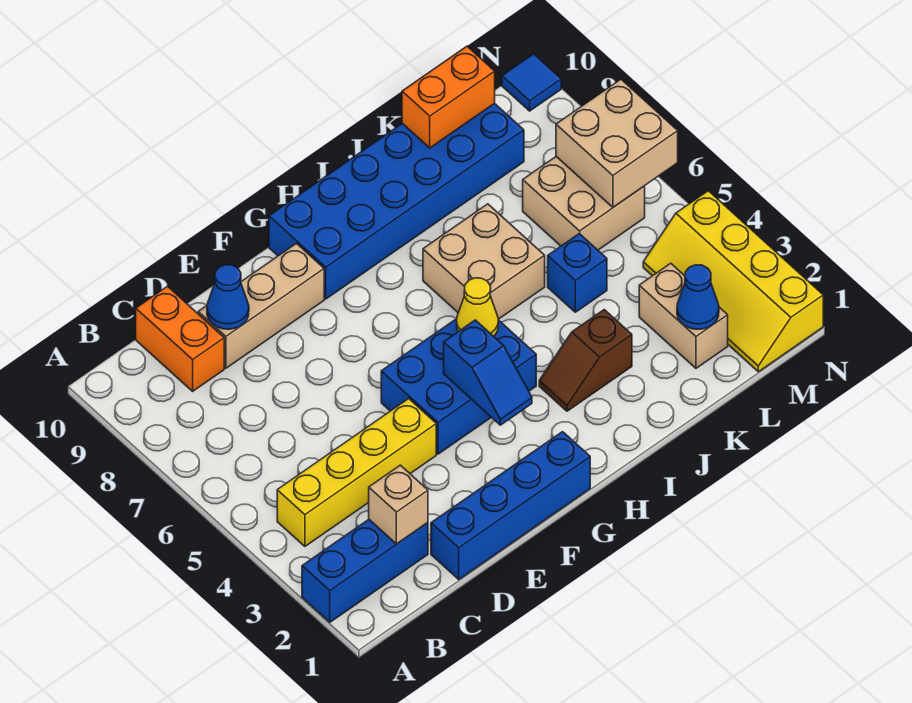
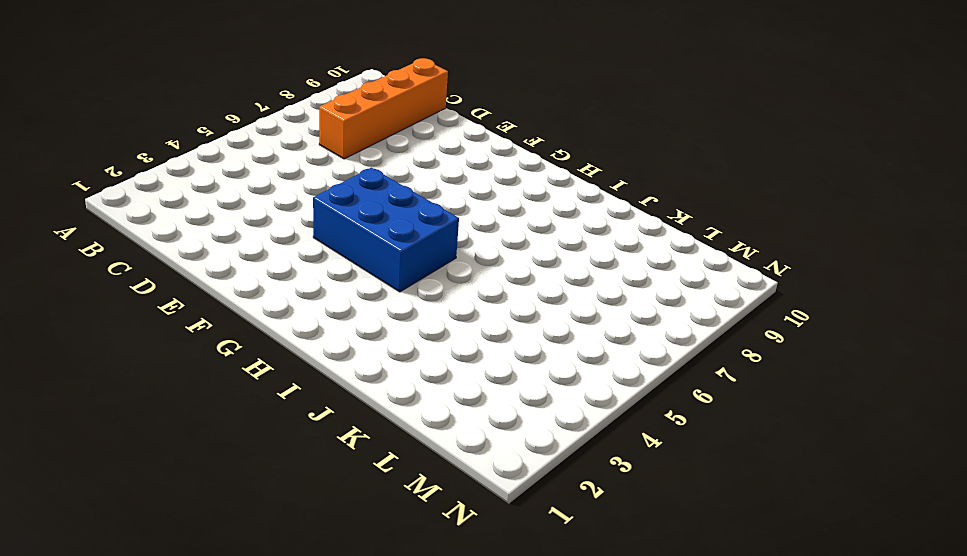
orange 1x4 brick [319,58,448,159] -> orange 1x2 brick [136,286,224,391]
none -> blue 1x3 brick [302,520,428,622]
none -> yellow 1x4 brick [277,399,436,546]
none -> blue 1x4 brick [431,432,590,579]

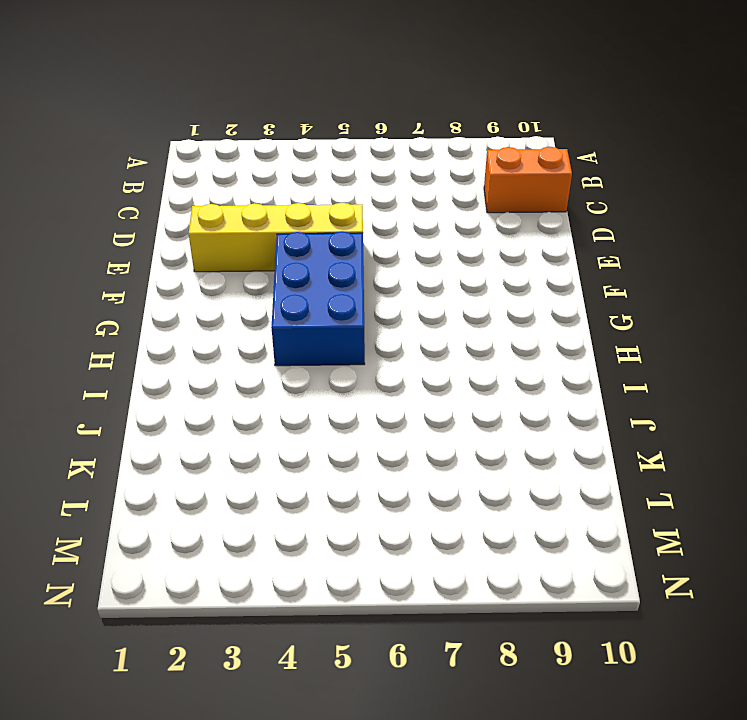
yellow 1x4 brick [189,203,363,272] -> yellow 1x4 brick turned to [277,399,436,546]
none -> blue 1x3 brick [302,520,428,622]
none -> blue 1x4 brick [431,432,590,579]
none -> tan 1x3 brick [198,244,324,368]

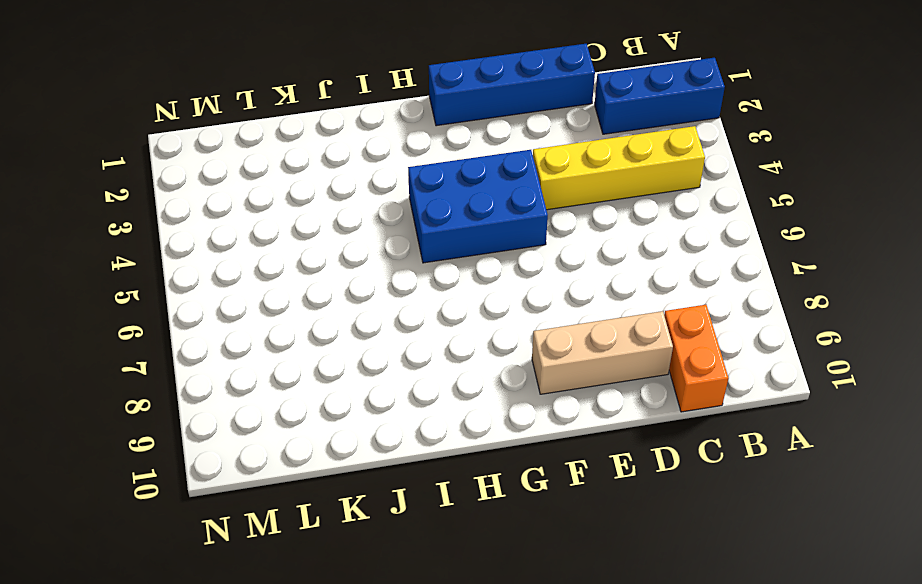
none -> blue 2x6 brick [269,103,524,299]
none -> brown 1x2 slope [539,310,632,411]
none -> tan 2x2 brick [423,204,545,319]

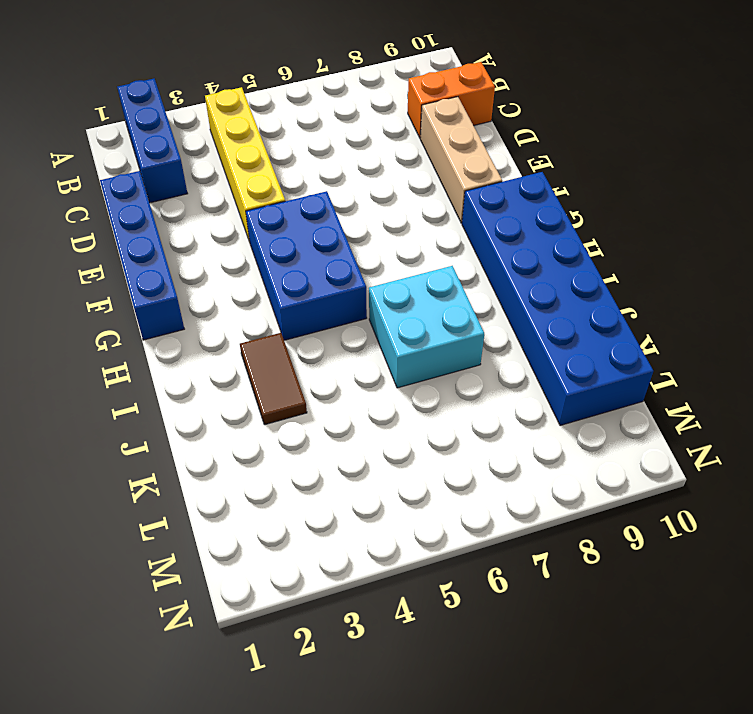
brown 1x2 tile [240,333,307,425] -> brown 1x2 slope [539,310,632,411]
cyan 2x2 brick [369,266,484,388] -> tan 2x2 brick [423,204,545,319]
none -> blue 1x1 brick [548,234,607,312]
none -> tan 1x2 brick [639,263,728,368]
none -> tan 2x2 brick [523,157,645,250]

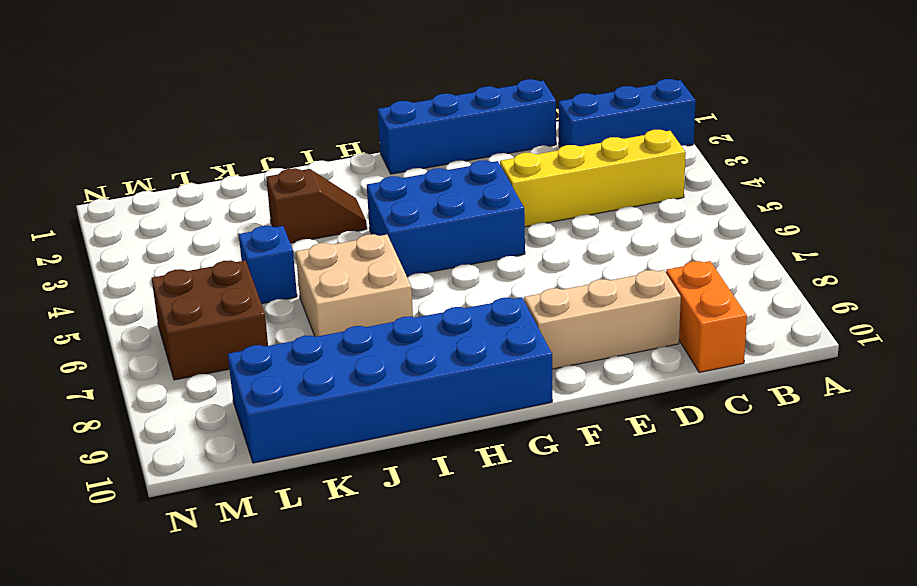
brown 2x2 brick [152,260,268,380] -> tan 2x2 brick [523,157,645,250]
none -> tan 1x2 brick [639,263,728,368]
none -> yellow 2x4 slope [643,191,823,372]
none -> blue 1x1 tile [502,54,561,111]

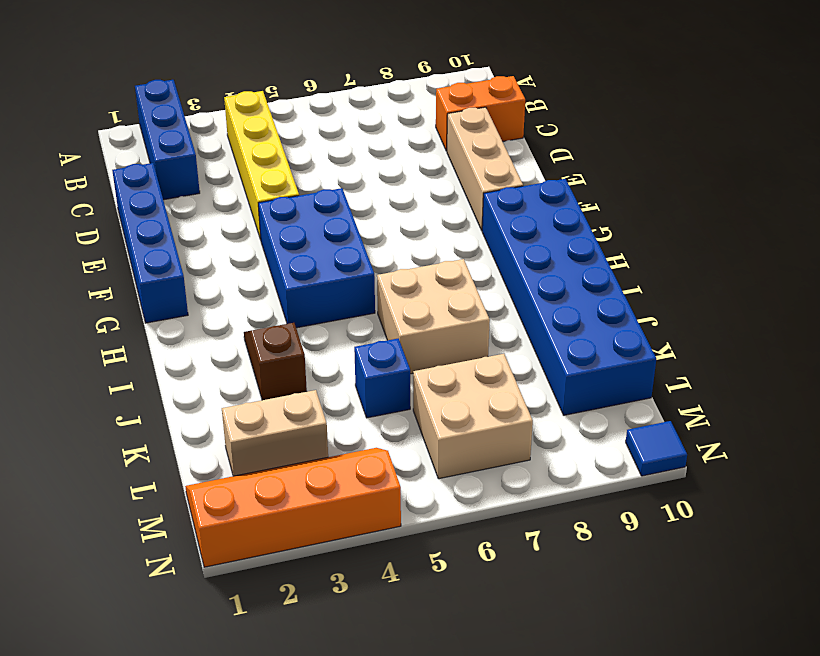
orange 2x4 slope [185,448,401,567] -> yellow 2x4 slope [643,191,823,372]
none -> tan 1x1 brick [369,465,428,544]
none -> blue 1x1 cone [207,265,249,329]
none -> blue 1x2 slope [444,320,532,425]

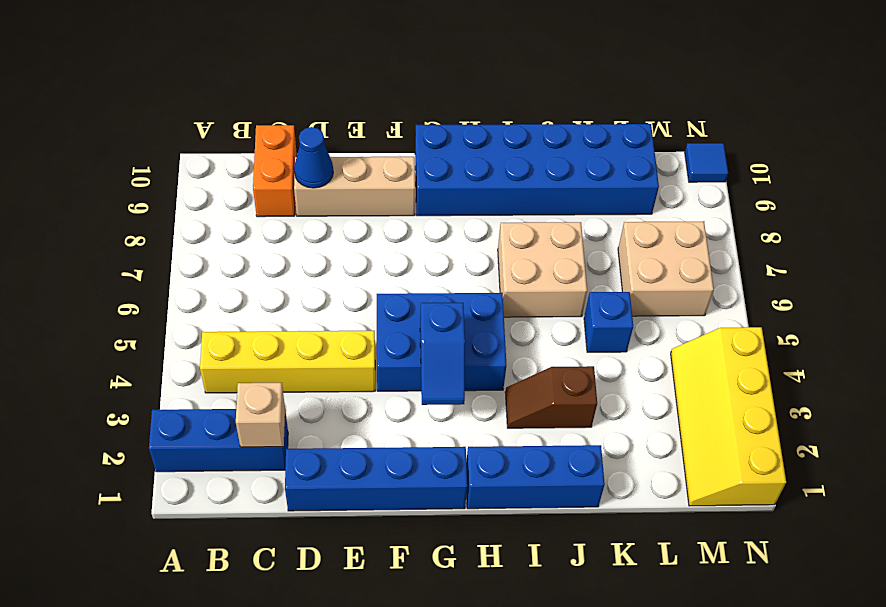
blue 1x3 brick [466,445,605,509] -> none
none -> tan 1x2 brick [639,263,728,368]
none -> yellow 1x1 cone [457,278,498,336]
none -> orange 1x2 brick [402,46,495,148]

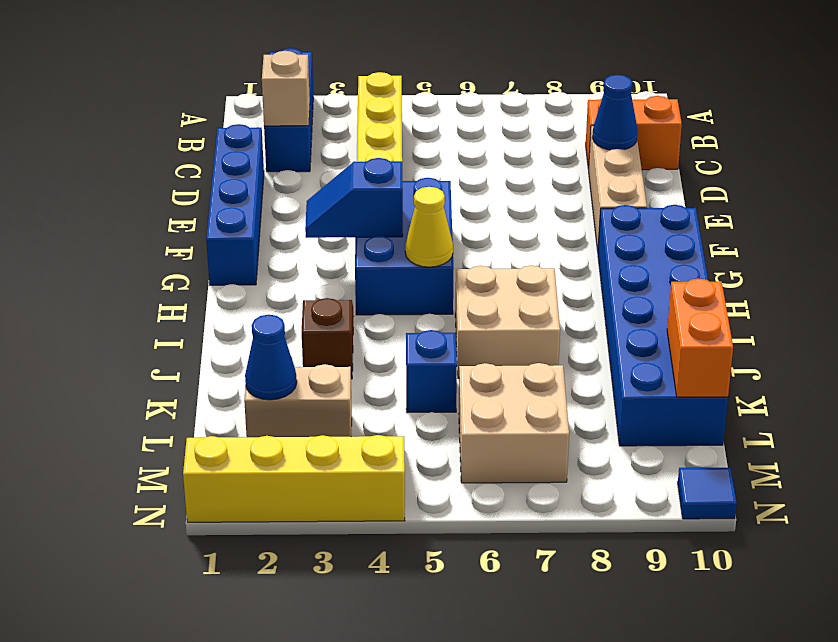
none -> tan 2x2 brick [556,79,678,207]

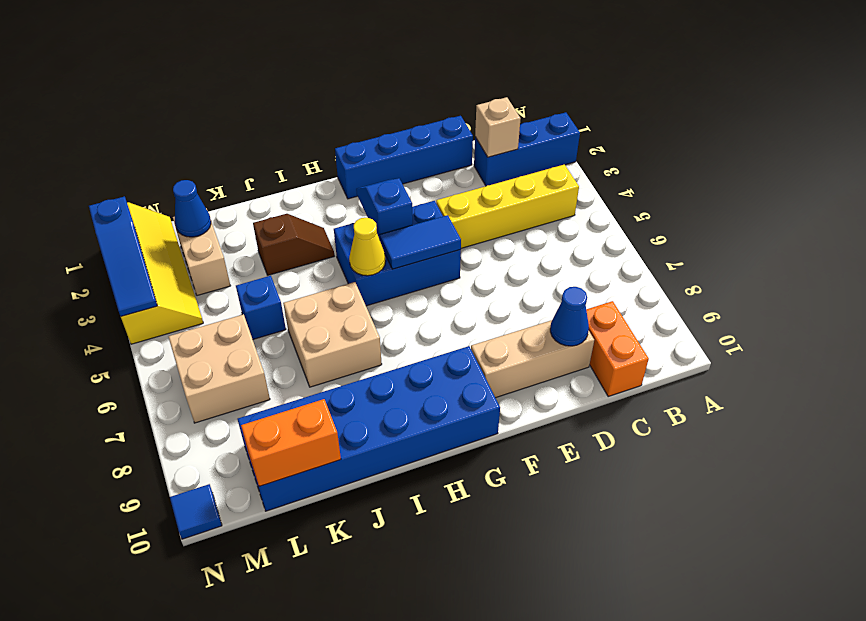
blue 1x2 tile [380,215,461,269] -> none
blue 1x3 slope [89,196,157,316] -> none
none -> tan 2x2 brick [556,79,678,207]

